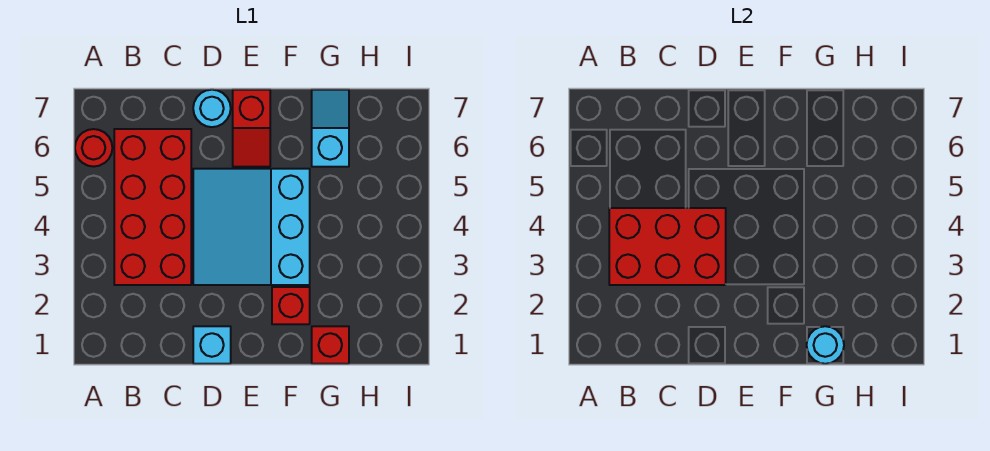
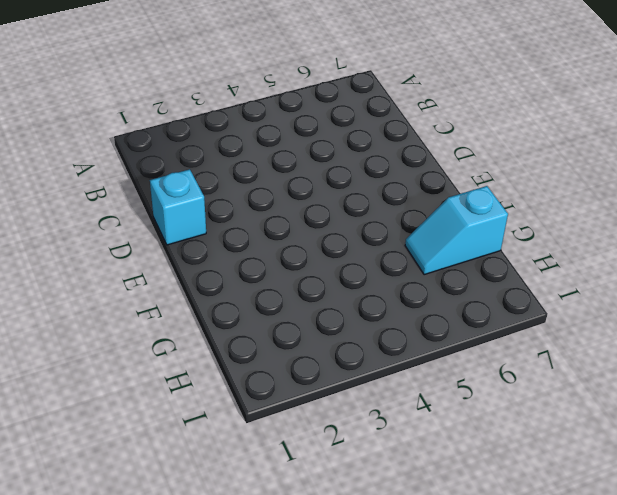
cyan 1x2 slope [405,186,508,275] -> cyan 1x2 slope turned to [312,90,349,167]
none -> red 1x1 round brick [75,129,112,167]
none -> red 2x4 brick [114,129,191,285]

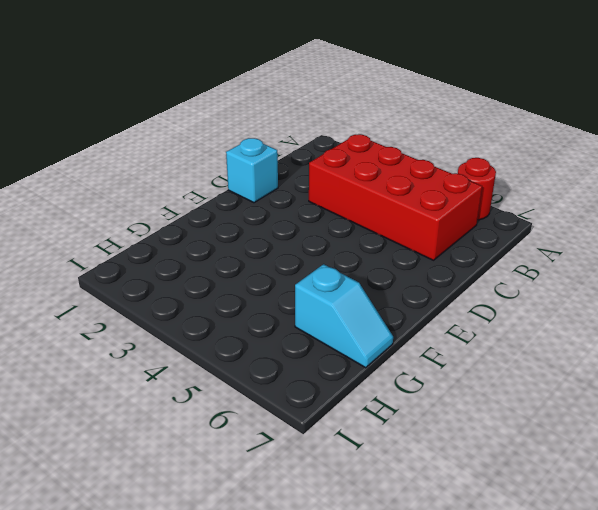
none -> cyan 3x3 slope [193,169,310,285]
none -> cyan 1x1 round brick [193,90,231,127]

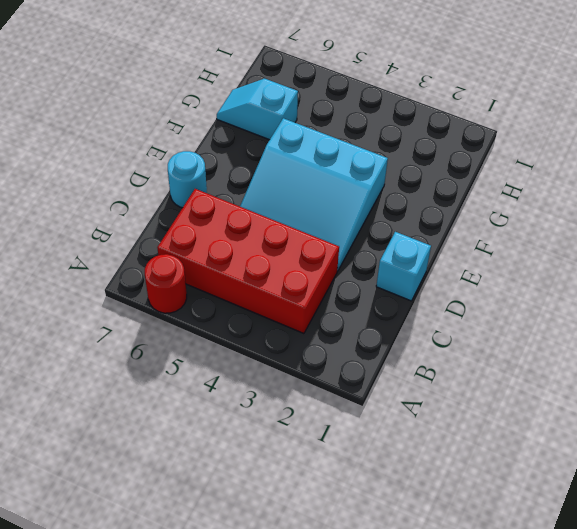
none -> red 1x2 slope [233,90,270,167]
none -> red 1x1 brick [272,287,310,324]

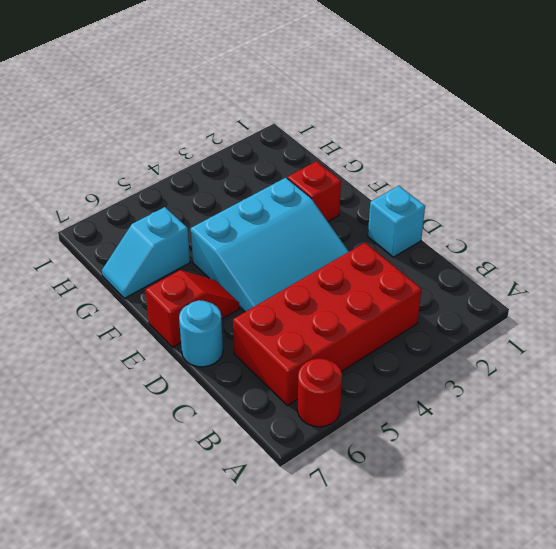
none -> red 1x1 brick [312,326,349,364]
none -> red 2x3 brick [609,208,726,285]

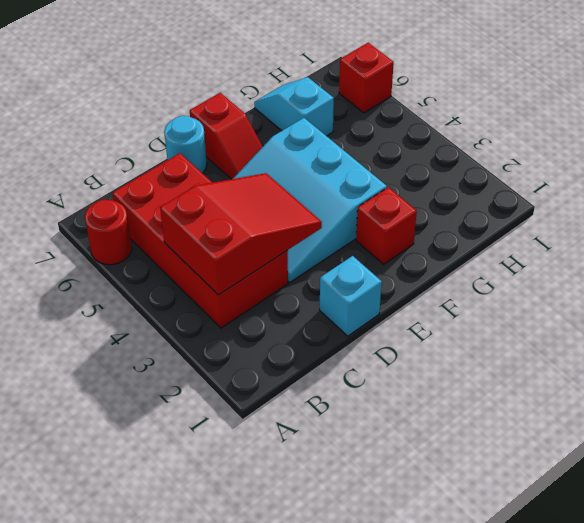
red 2x3 slope [160,173,322,295] -> red 2x3 brick [609,208,726,285]
red 1x1 brick [339,43,394,113] -> red 1x1 brick moved to [312,326,349,364]
none -> cyan 1x1 round brick [807,326,844,364]

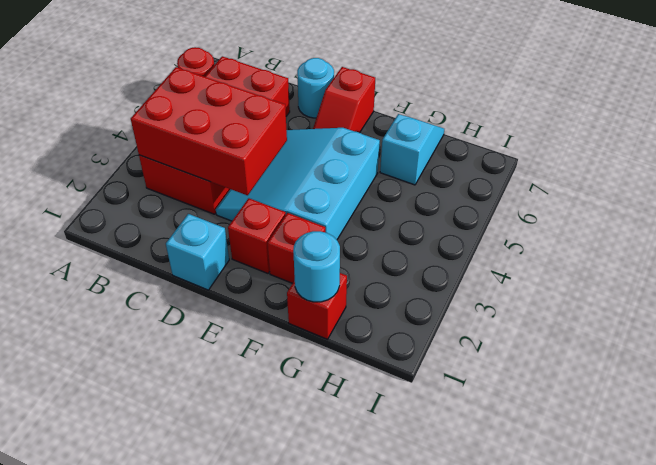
red 1x1 brick [228,198,286,273] -> none

